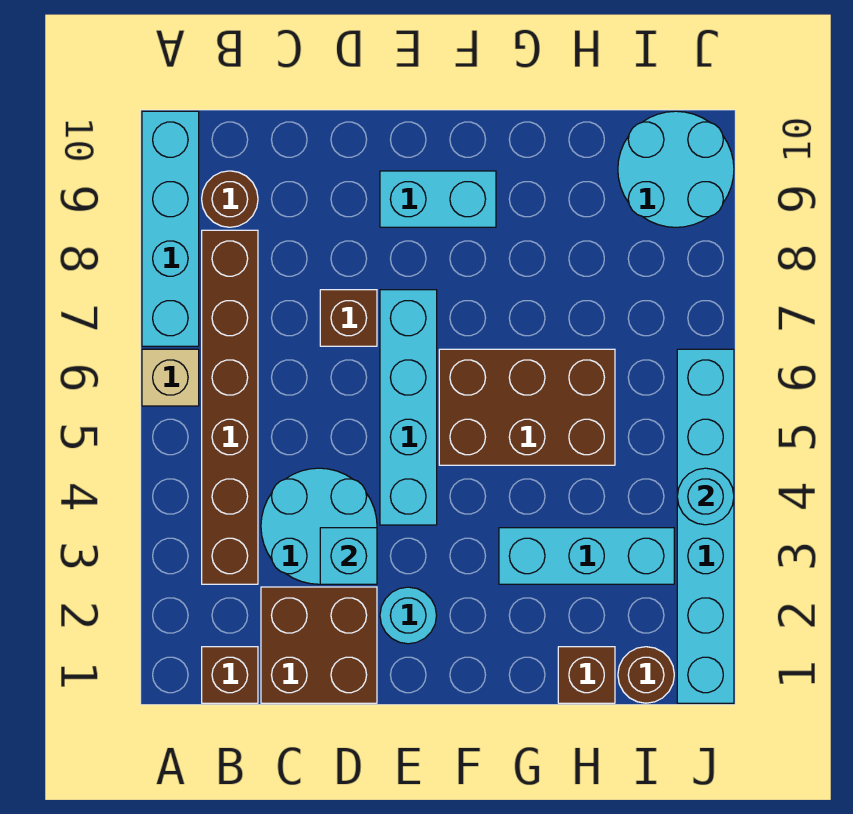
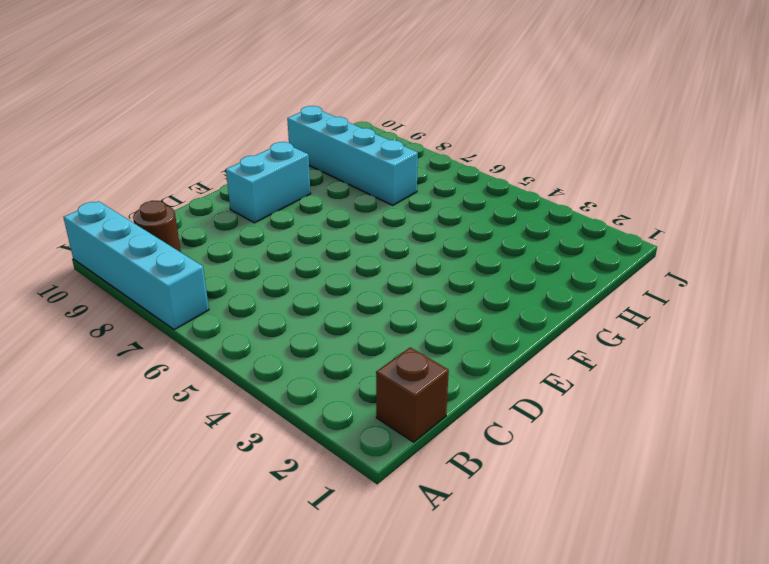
cyan 1x4 brick [287,106,418,205] -> cyan 1x4 brick moved to [380,290,437,525]
none -> tan 1x1 brick [142,349,199,406]
none -> brown 1x6 brick [202,230,258,584]
none -> brown 2x2 brick [261,587,377,703]

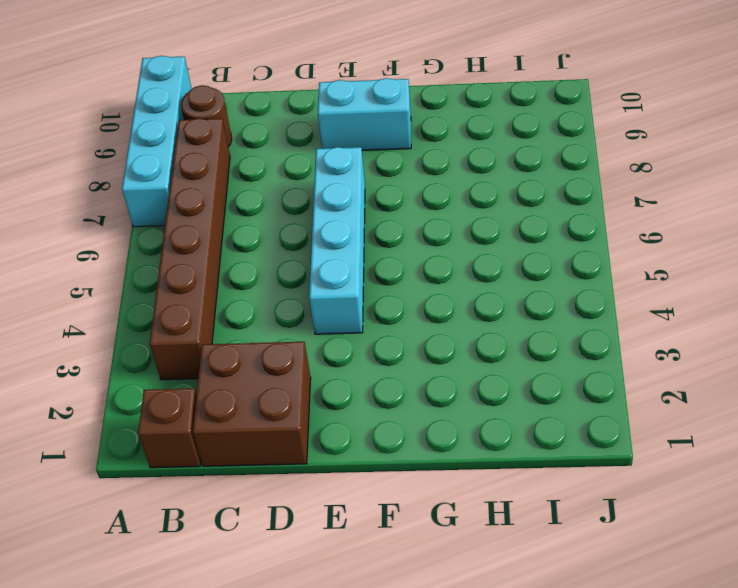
none -> tan 1x1 brick [142,349,199,406]
none -> cyan 2x2 round brick [261,468,377,584]
none -> brown 1x1 brick [320,290,377,346]

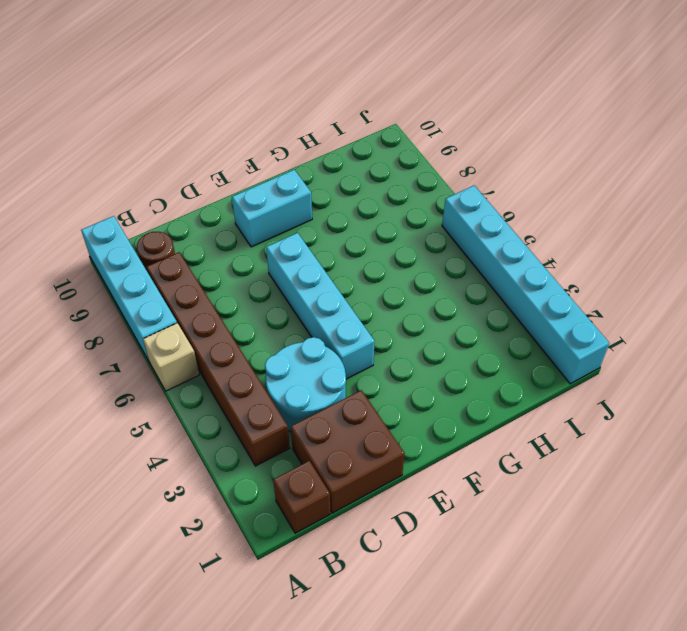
none -> brown 1x1 brick [320,290,377,346]
none -> cyan 1x1 round brick [380,587,437,644]
none -> brown 2x3 brick [439,349,615,465]

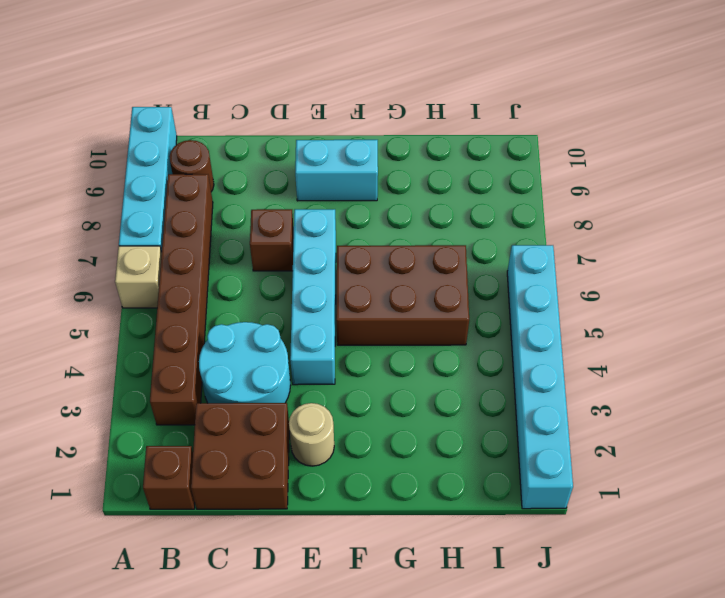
tan 1x1 round brick [289,403,334,466] -> cyan 1x1 round brick [380,587,437,644]
none -> cyan 1x3 brick [499,528,674,584]
none -> brown 1x1 brick [558,647,615,703]
none -> brown 1x1 round brick [618,647,674,703]

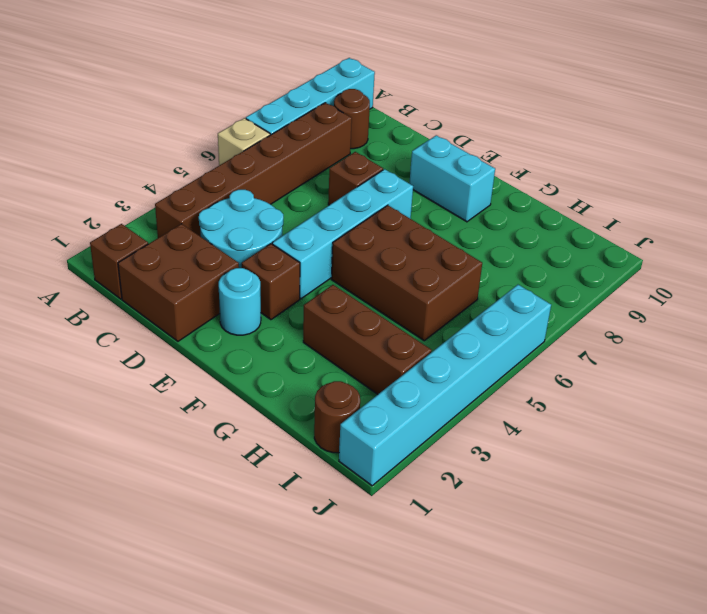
brown 1x1 brick [242,244,300,320] -> brown 1x1 brick moved to [558,647,615,703]
brown 1x3 brick [303,285,432,394] -> cyan 1x3 brick [499,528,674,584]
none -> cyan 2x2 round brick [618,111,734,227]
none -> cyan 1x1 brick [320,528,377,584]
none -> cyan 1x1 round brick [677,468,734,525]

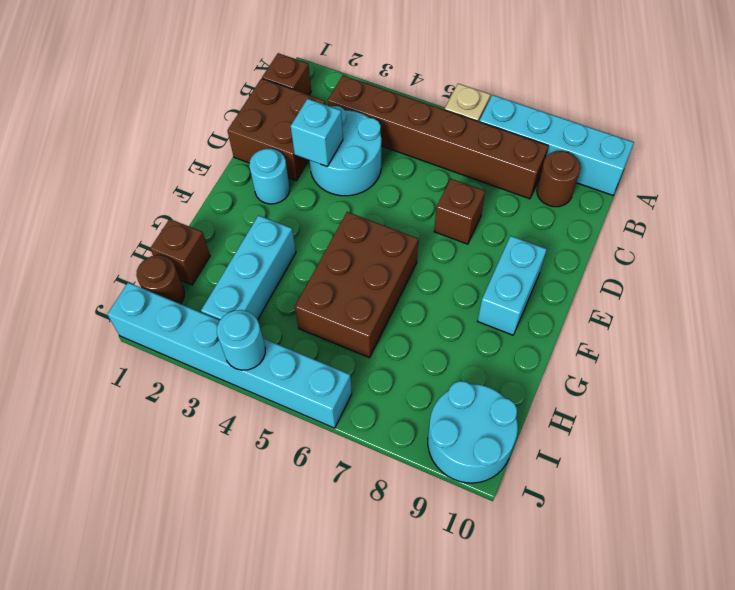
none -> cyan 1x4 brick [380,290,437,525]

